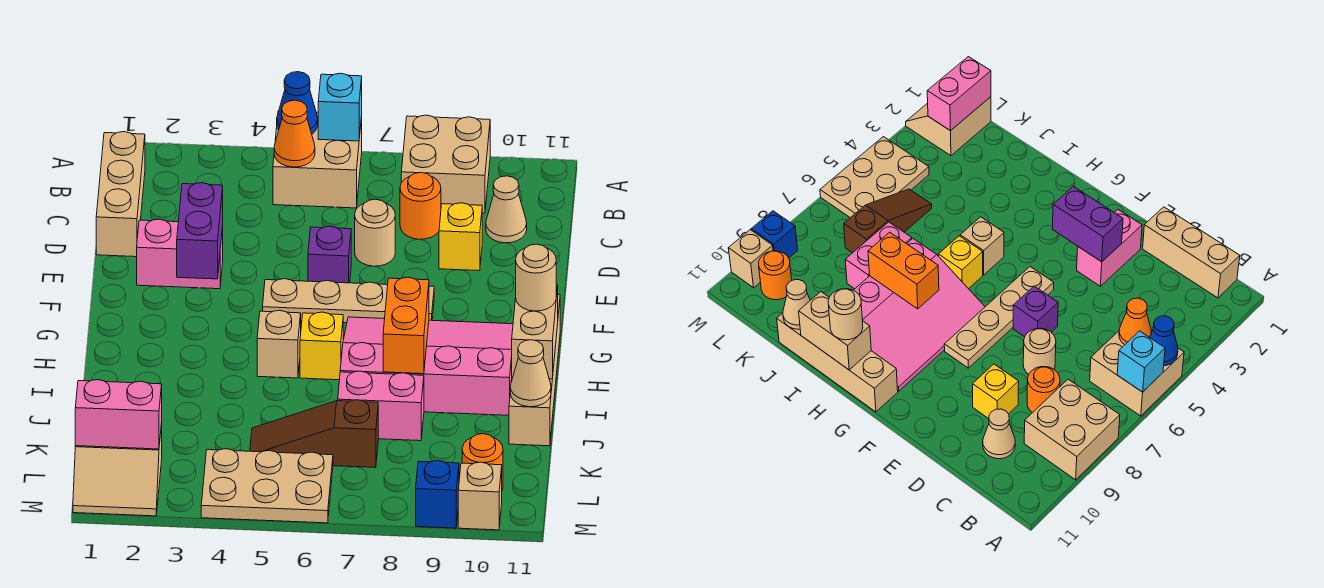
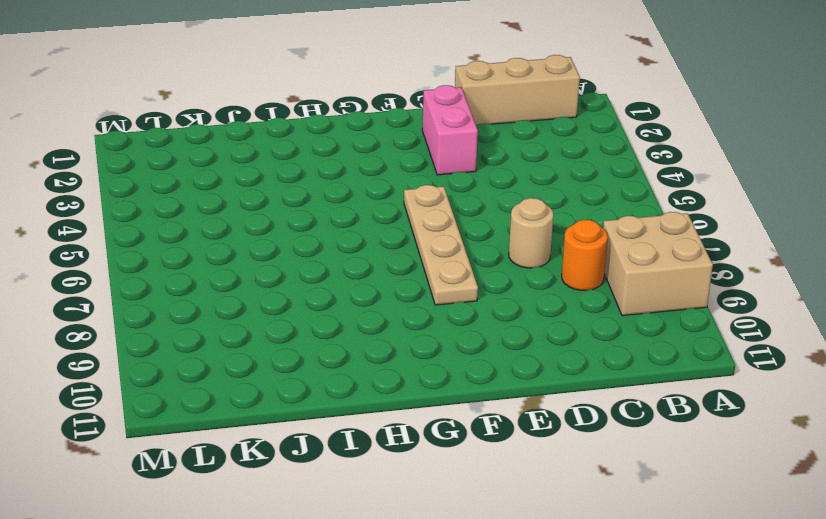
none -> tan 2x2 brick [273,111,362,208]
none -> tan 1x1 cone [486,176,527,243]
none -> yellow 1x1 brick [439,203,482,271]
none -> purple 1x1 brick [308,226,351,283]

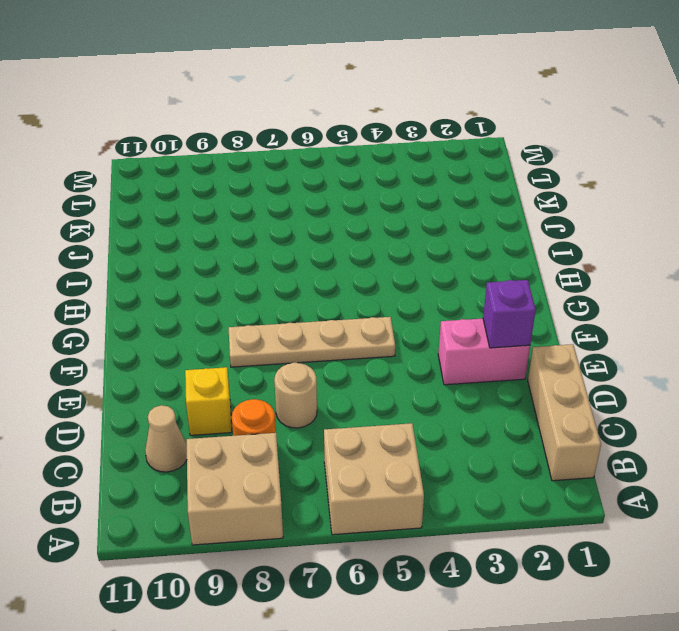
purple 1x1 brick [483,280,536,348] -> purple 1x1 brick moved to [308,226,351,283]
none -> pink 3x4 slope [340,317,513,415]
none -> tan 1x4 brick [509,295,560,446]
none -> tan 1x1 brick [257,310,301,378]
none -> yellow 1x1 brick [300,312,343,380]

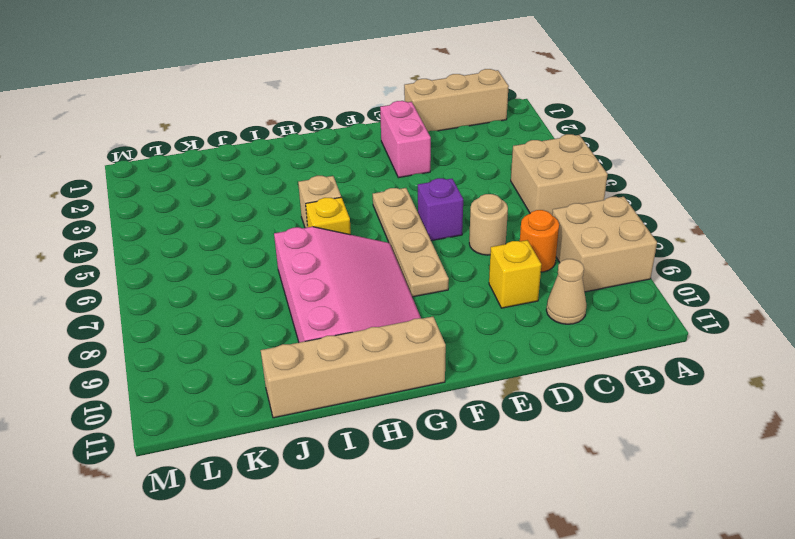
none -> pink 1x2 brick [338,371,424,441]
none -> brown 1x3 slope [250,400,378,468]
none -> tan 2x2 slope [73,423,162,516]
none -> tan 2x3 plate [201,449,333,523]

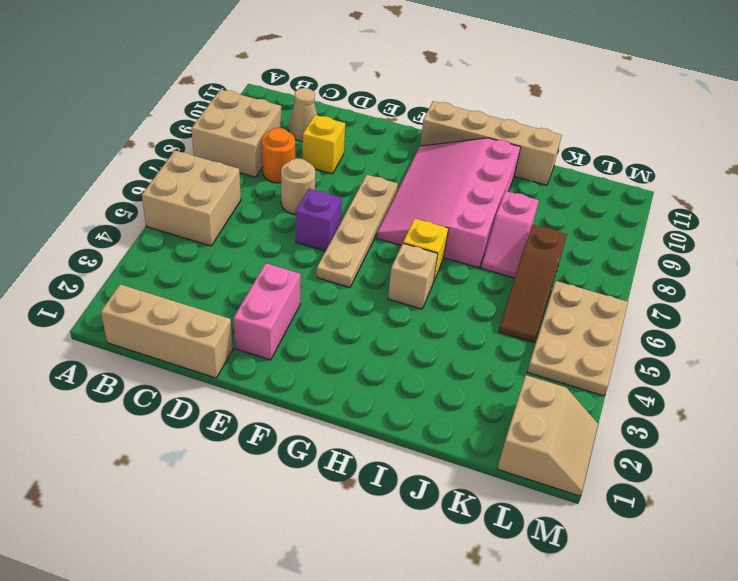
pink 1x2 slope [481,191,539,278] -> pink 1x2 brick [338,371,424,441]
none -> orange 1x1 round brick [462,434,503,490]
none -> blue 1x1 brick [416,461,459,528]
none -> tan 1x1 brick [458,462,502,530]
none -> blue 1x1 cone [277,72,318,134]

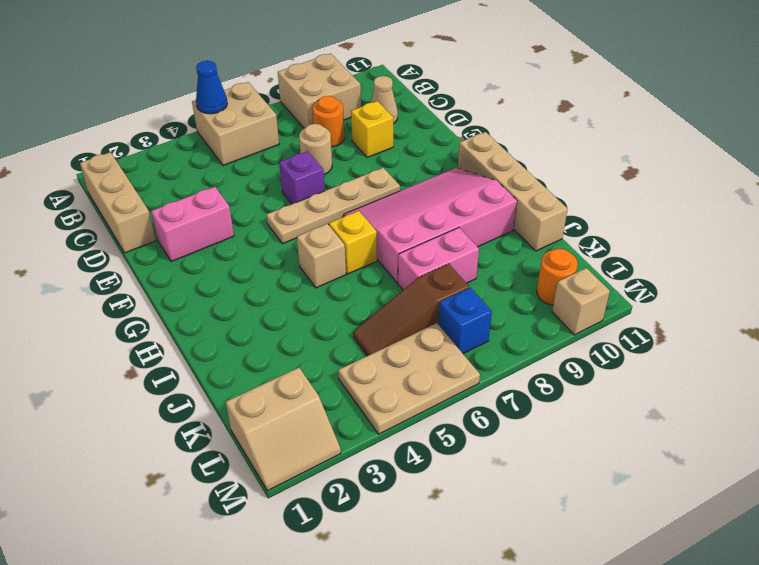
blue 1x1 brick [438,288,492,354] -> blue 1x1 brick moved to [416,461,459,528]
none -> cyan 1x1 brick [318,73,362,141]
none -> orange 1x1 cone [274,100,315,167]
none -> purple 1x2 brick [177,183,223,279]
none -> orange 1x2 brick [383,277,429,374]

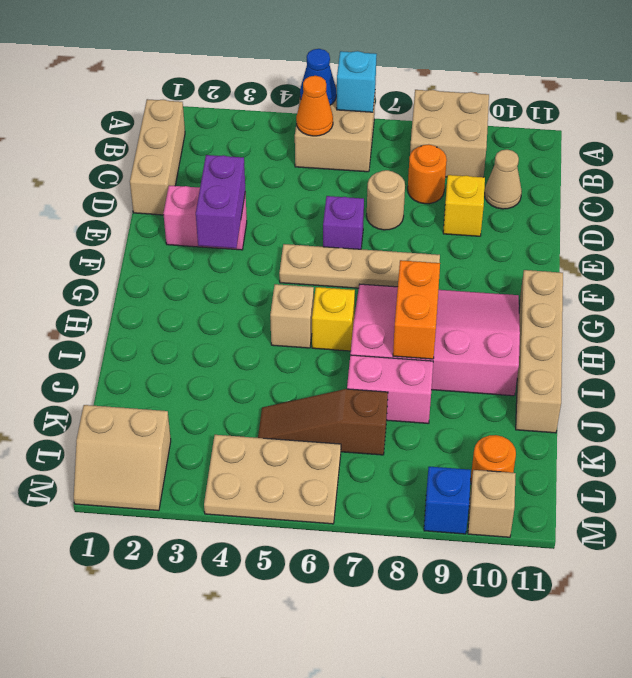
none -> tan 1x2 brick [512,285,558,379]
none -> tan 1x1 cone [510,340,551,407]
none -> pink 1x2 brick [75,380,162,449]
none -> tan 1x1 round brick [516,244,556,311]

